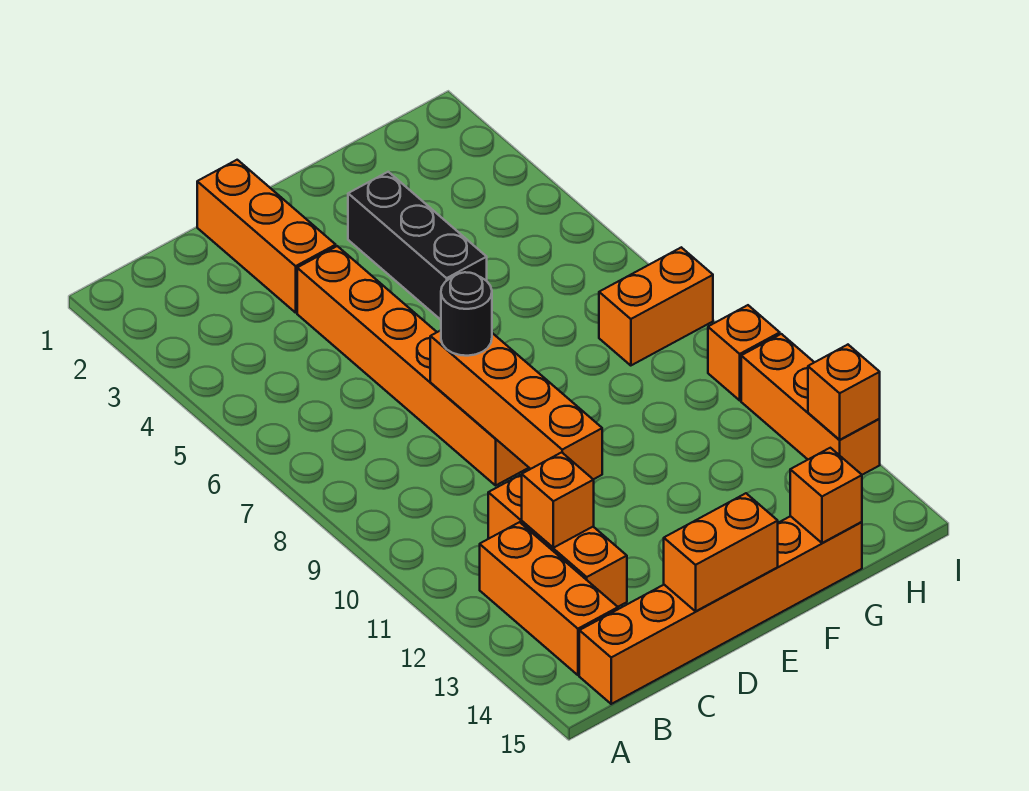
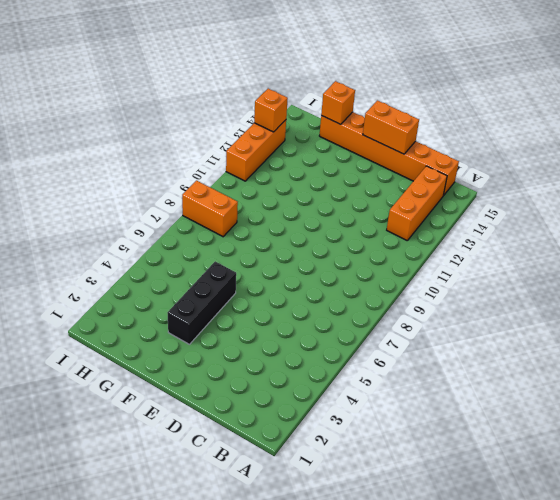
none -> orange 1x3 brick [488,474,627,607]
none -> orange 1x3 brick [197,160,336,313]
none -> orange 1x6 brick [297,246,529,485]

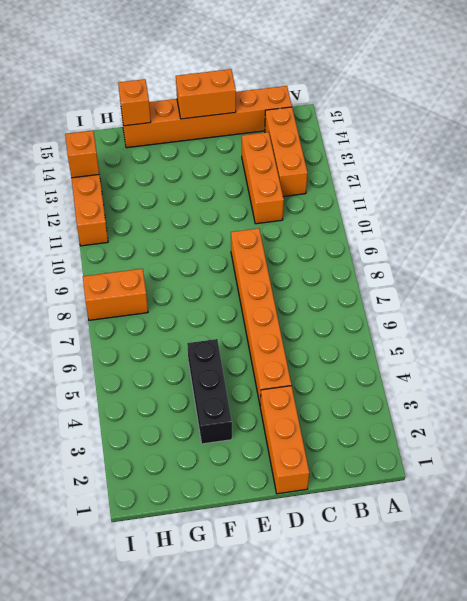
none -> orange 1x1 brick [708,305,780,400]
none -> orange 1x1 brick [522,452,594,548]
none -> orange 1x4 brick [430,330,602,479]

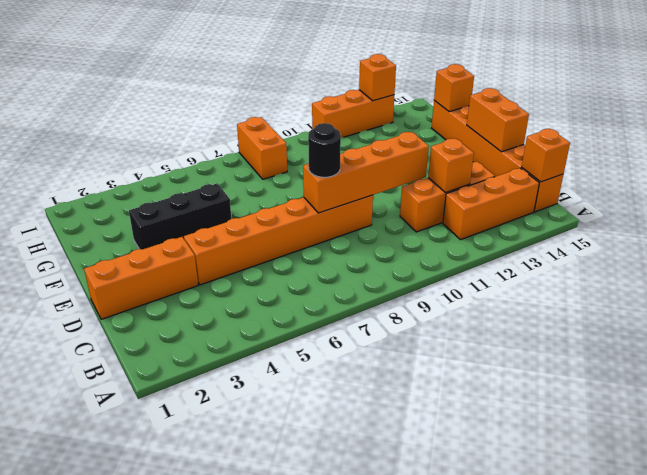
orange 1x1 brick [522,129,570,182] -> orange 1x1 brick moved to [708,305,780,400]

